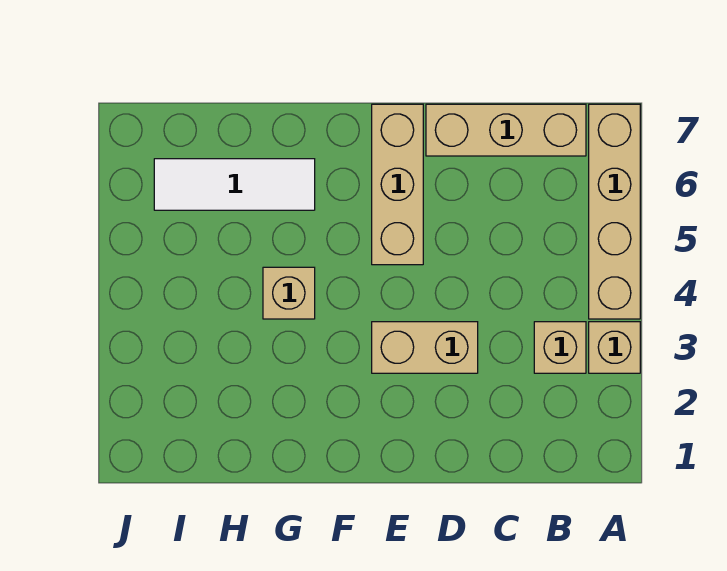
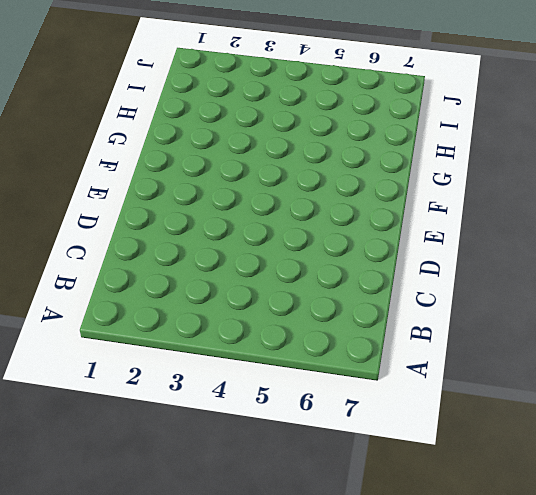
none -> tan 1x1 brick [589,322,640,373]
none -> tan 1x4 brick [589,104,640,319]

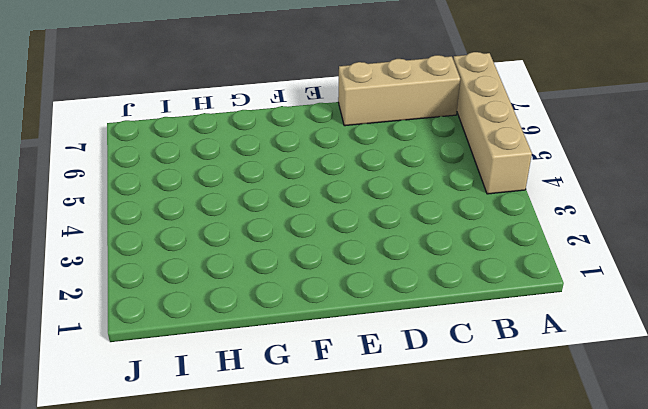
none -> tan 1x1 brick [589,322,640,373]
none -> tan 1x1 brick [534,322,586,373]

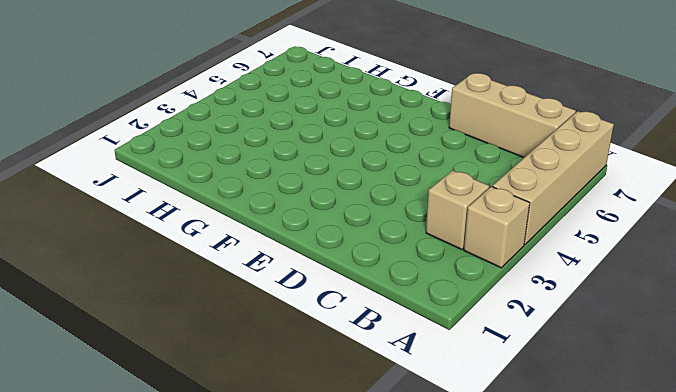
none -> tan 1x2 brick [372,322,478,373]
none -> tan 1x3 brick [372,104,423,265]

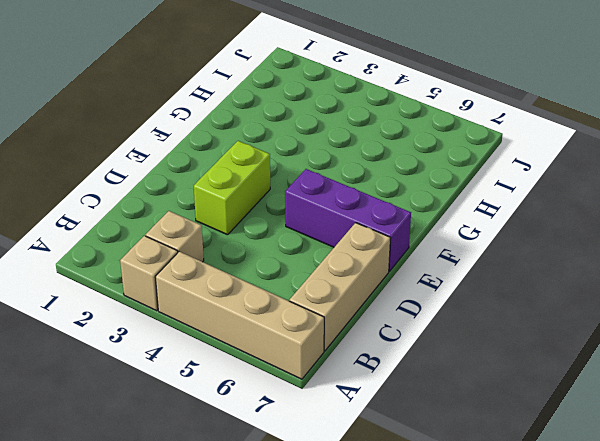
lime 1x2 brick [194,141,270,235] -> tan 1x2 brick [372,322,478,373]
purple 1x3 brick [285,169,411,271] -> tan 1x3 brick [372,104,423,265]
none -> tan 1x1 brick [263,267,315,319]
none -> white 1x3 tile [154,159,315,210]

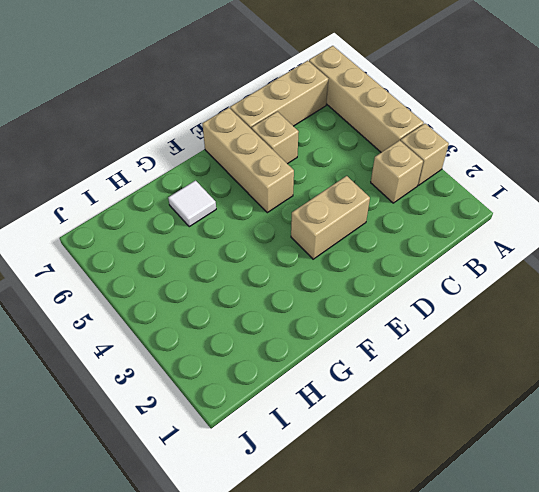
tan 1x1 brick [252,112,299,164] -> tan 1x1 brick moved to [263,267,315,319]
white 1x1 tile [168,181,216,227] -> white 1x3 tile [154,159,315,210]

